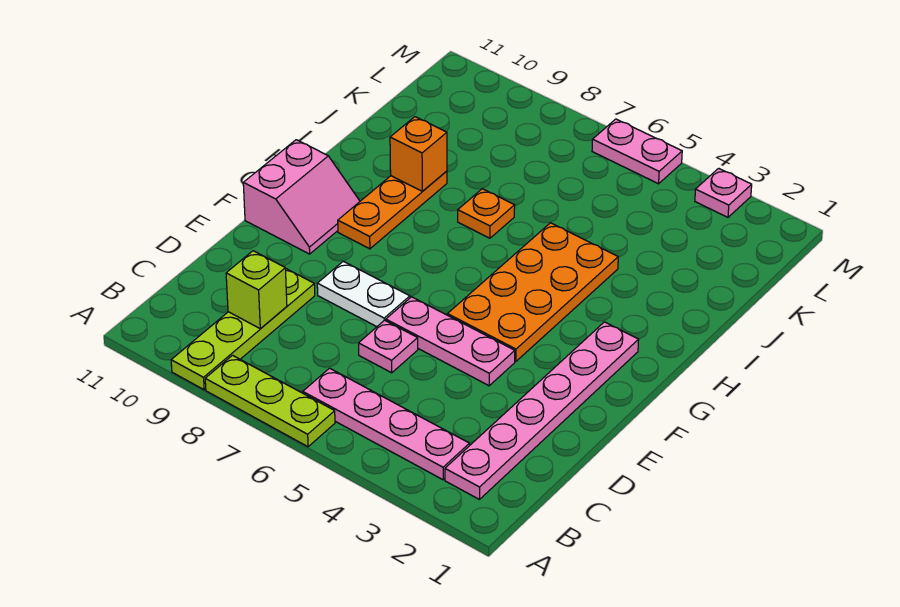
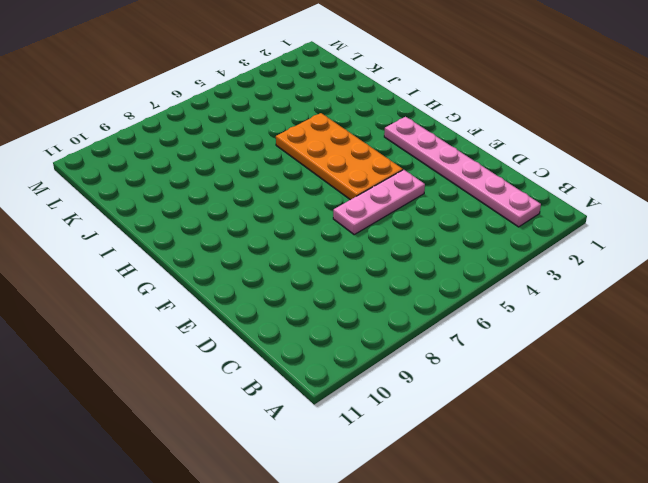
none -> lime 1x3 plate [205,355,335,447]
none -> lime 1x4 plate [171,268,315,390]
none -> pink 1x4 plate [303,368,470,480]

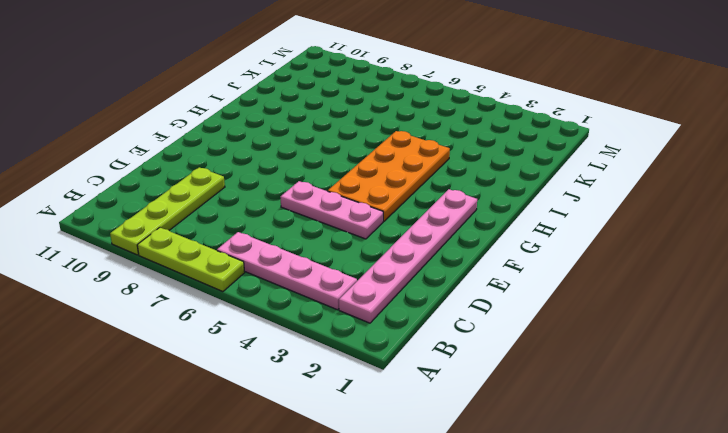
none -> pink 1x1 plate [359,320,418,373]
none -> white 1x2 plate [317,261,410,327]
none -> pink 2x2 slope [243,140,360,254]

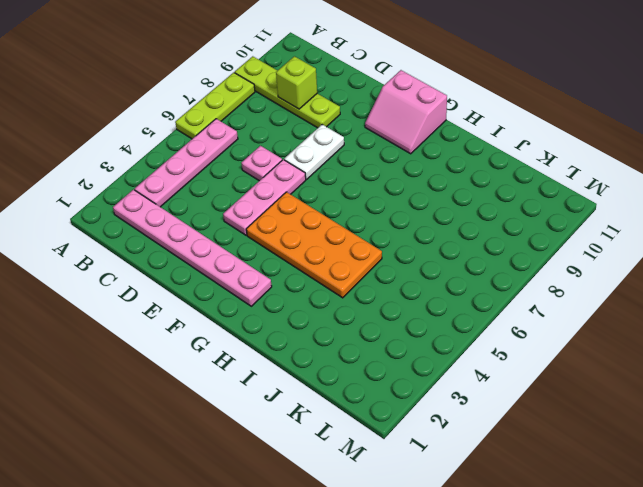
none -> orange 1x3 plate [338,171,447,249]
none -> orange 1x1 plate [458,189,515,238]
none -> pink 1x1 plate [695,168,752,217]

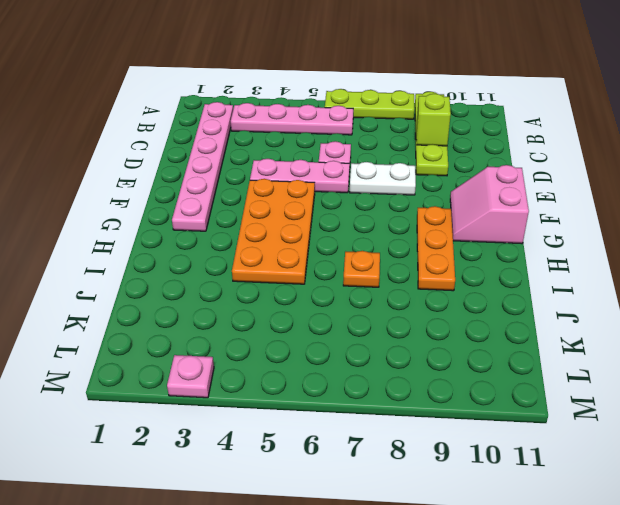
none -> pink 1x2 plate [592,119,682,184]
none -> orange 1x1 brick [390,117,447,191]

